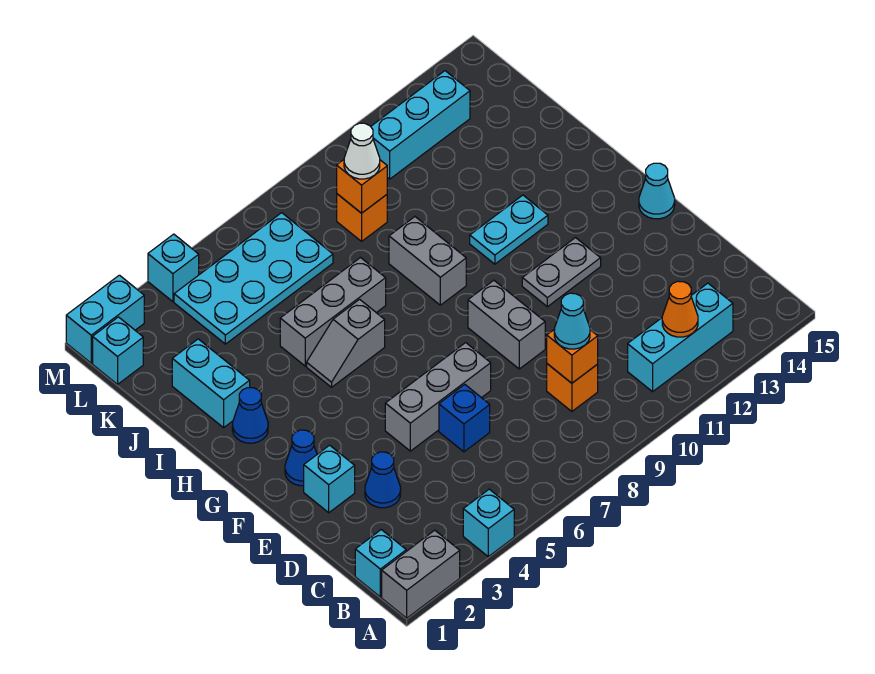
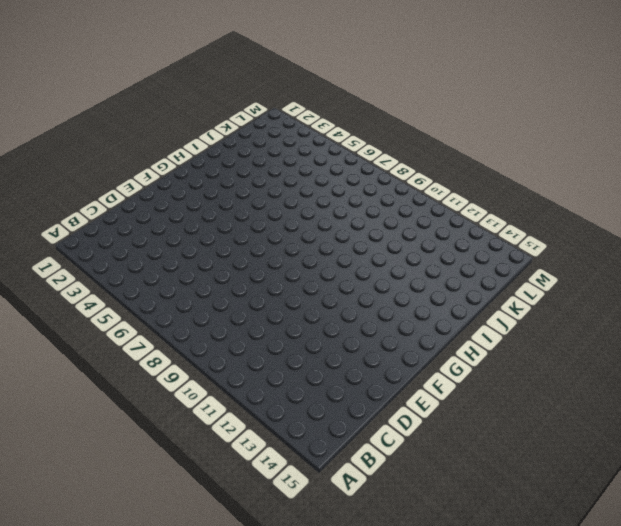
none -> grey 1x2 brick [382,530,460,618]
none -> cyan 1x1 brick [463,489,514,557]
none -> cyan 1x1 brick [355,530,406,597]
none -> cyan 1x3 brick [628,283,733,392]

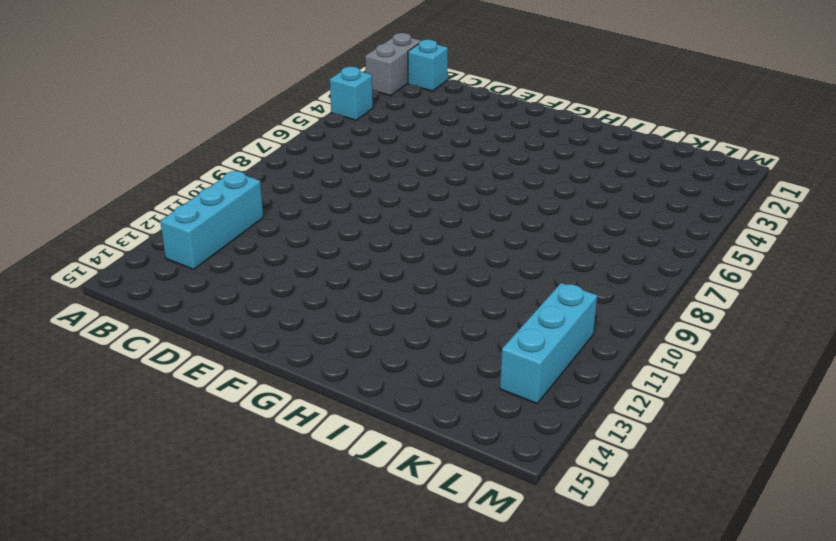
none -> orange 1x1 brick [547,364,598,411]
none -> blue 1x1 cone [365,452,401,508]
none -> blue 1x1 brick [439,384,490,452]
none -> cyan 1x1 brick [304,445,355,513]

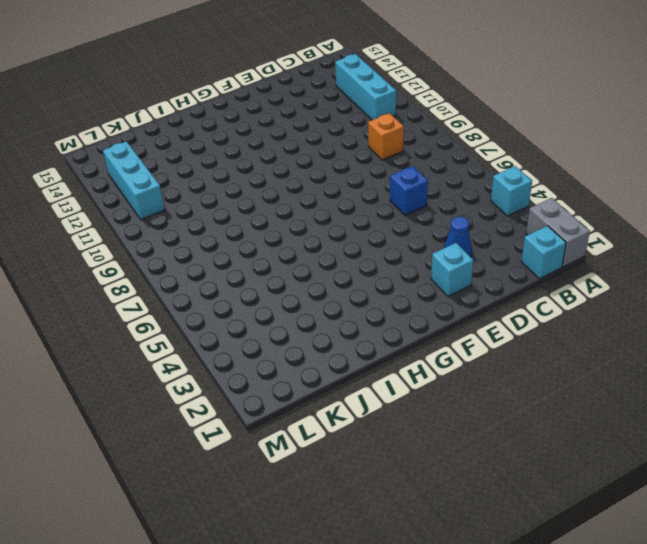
none -> grey 1x3 brick [385,343,491,451]
none -> grey 1x2 brick [468,280,545,369]
none -> blue 1x1 cone [285,430,317,486]
none -> grey 1x2 plate [522,238,601,307]

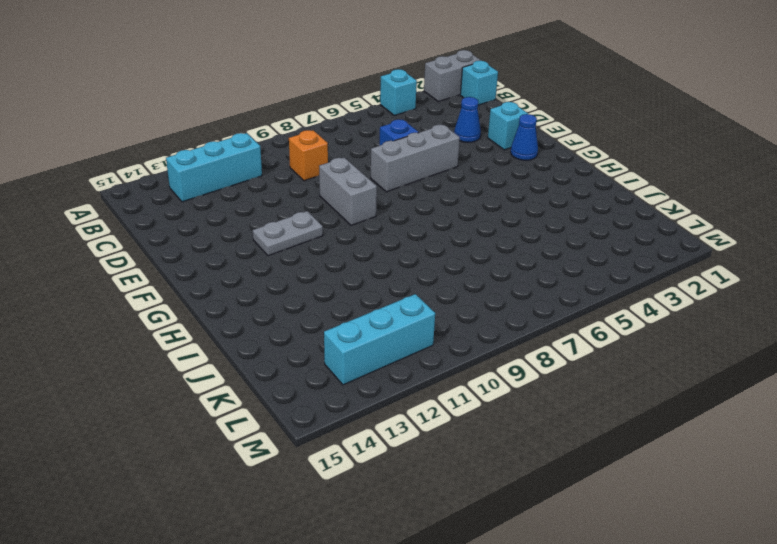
none -> cyan 1x1 cone [639,163,675,219]
none -> blue 1x1 cone [232,388,268,443]
none -> grey 1x2 slope [307,299,385,387]
none -> grey 1x2 brick [389,217,466,305]

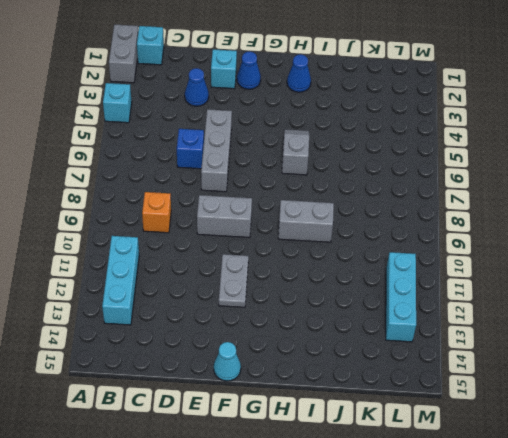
none -> cyan 1x2 plate [470,195,548,264]
none -> cyan 1x2 brick [172,339,250,428]
none -> grey 1x3 brick [280,258,386,366]
none -> cyan 2x4 plate [174,213,333,344]

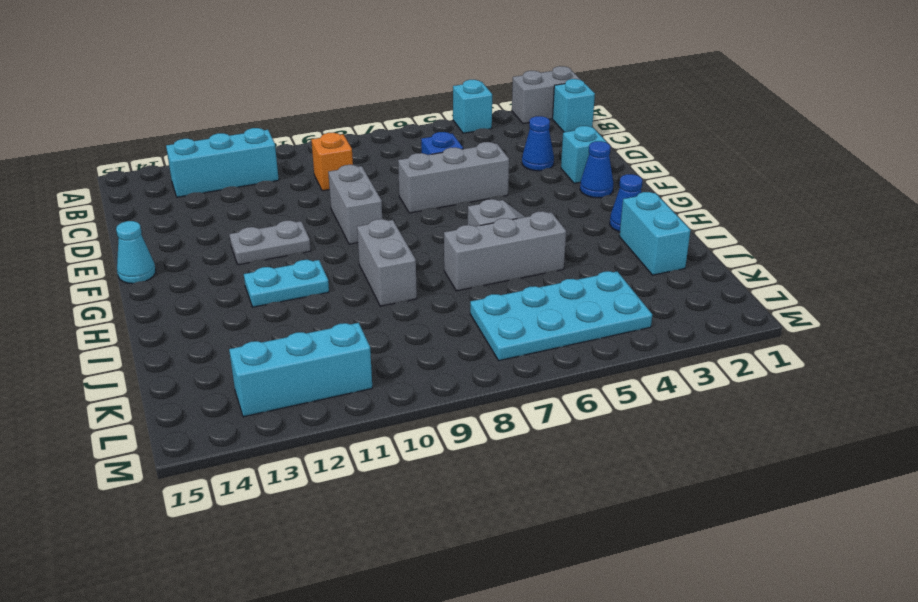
none -> orange 1x1 brick [337,194,387,241]
none -> cyan 1x1 brick [93,317,143,384]
none -> cyan 1x2 brick [66,275,144,363]
none -> cyan 1x1 brick [148,234,199,302]

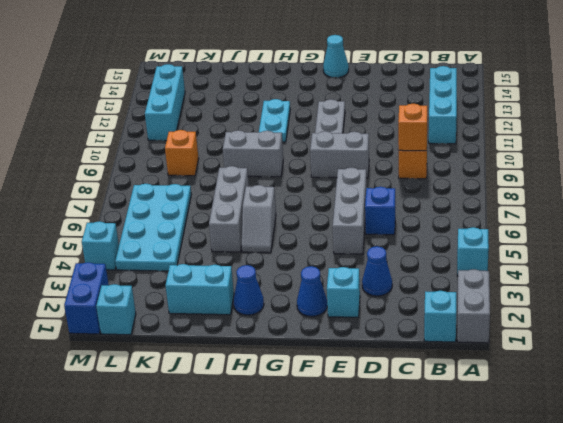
blue 1x2 brick [64,262,109,334] -> cyan 1x2 brick [66,275,144,363]
none -> orange 1x1 cone [662,281,698,337]
none -> orange 1x1 brick [337,160,387,213]
none -> cyan 1x1 cone [554,293,590,349]
none -> white 1x1 cone [344,123,380,179]

